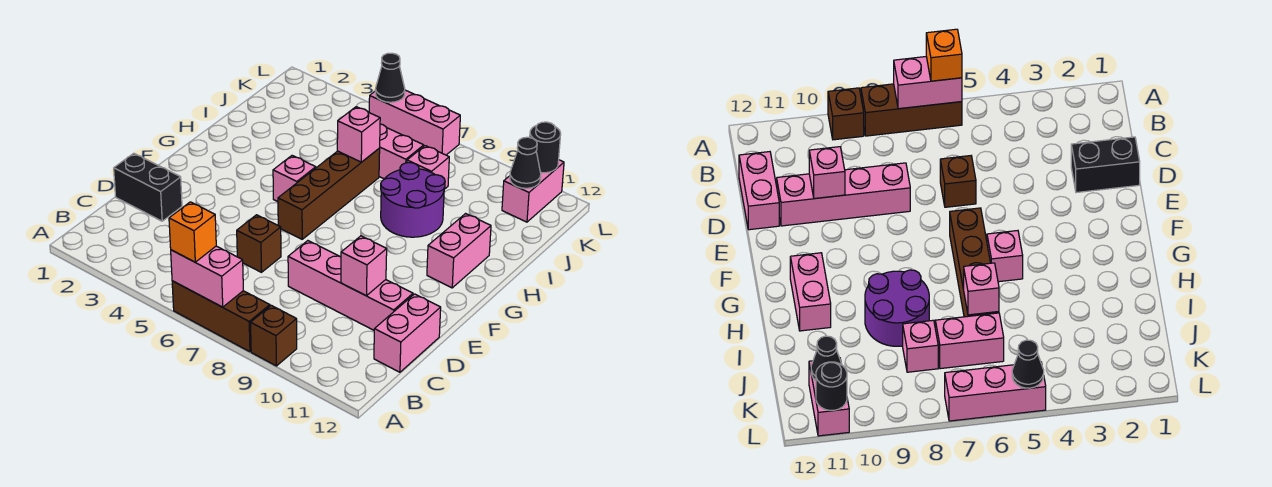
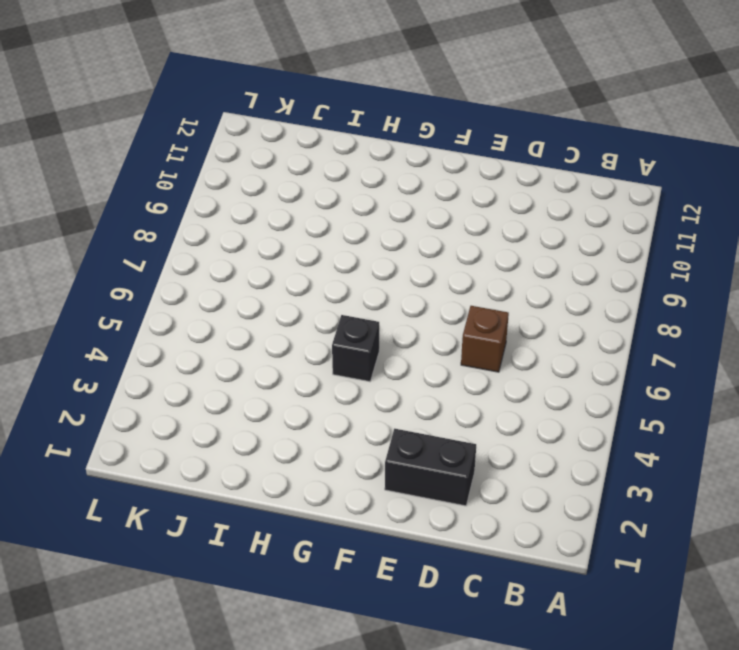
black 1x2 brick [385,429,476,506] -> black 1x2 brick turned to [114,153,182,221]
black 1x1 brick [332,315,379,382] -> pink 1x1 brick [273,156,316,202]
none -> brown 1x3 brick [172,281,270,352]
none -> brown 1x1 brick [251,305,297,366]
none -> pink 1x2 brick [374,294,441,372]

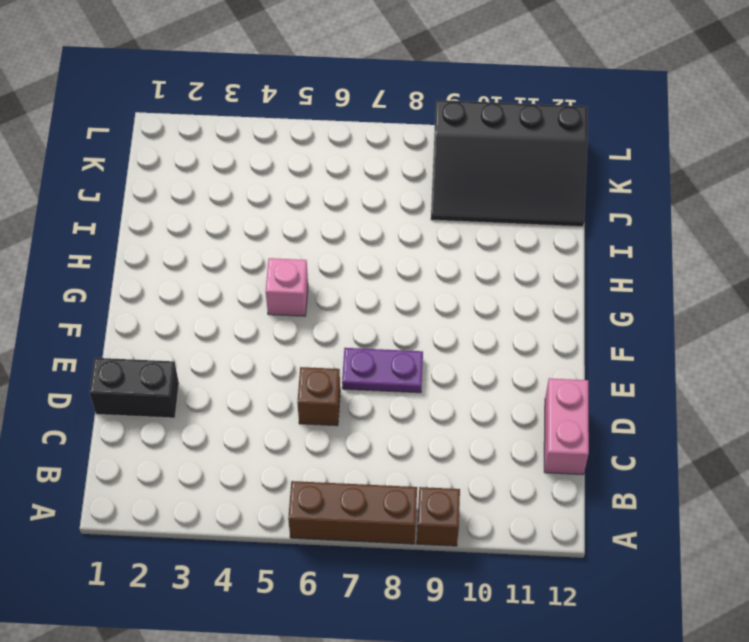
purple 1x2 plate [342,348,423,393] -> none
black 3x4 slope [431,100,588,227] -> pink 1x2 brick [502,160,564,222]
none -> pink 1x4 brick [288,241,413,330]
none -> brown 1x4 brick [278,148,380,239]
none -> pink 1x2 brick [427,214,491,288]

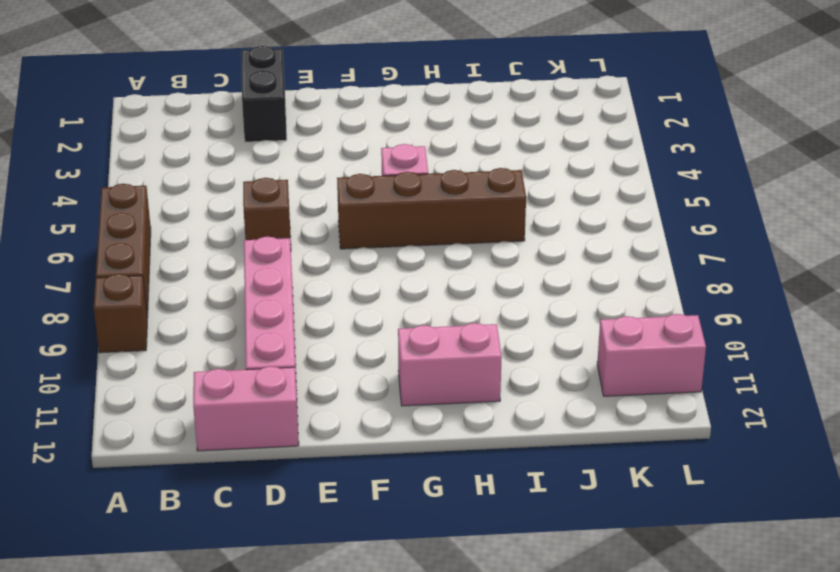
none -> purple 2x2 round brick [381,163,445,237]
none -> pink 1x2 brick [379,124,424,179]
none -> pink 1x1 brick [407,146,449,189]

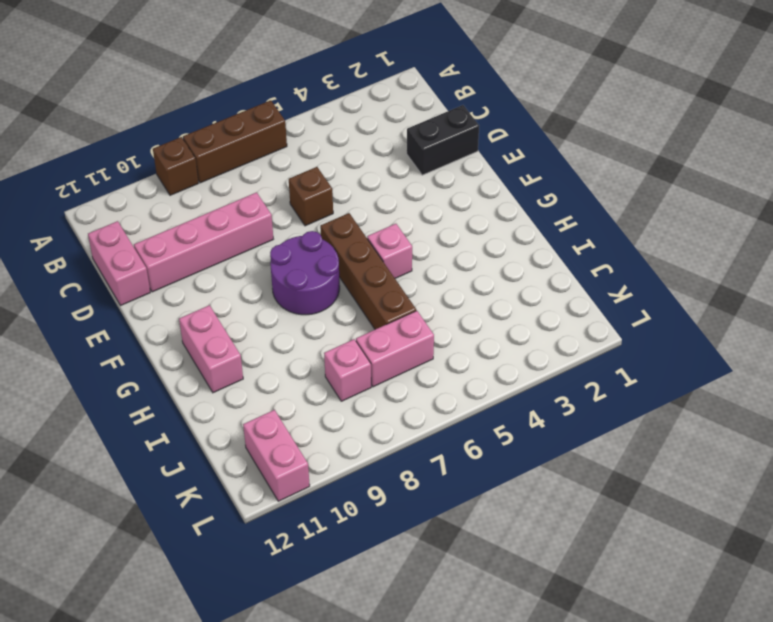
purple 2x2 round brick [270,231,340,315] -> purple 2x2 round brick moved to [381,163,445,237]
none -> pink 1x3 brick [369,90,460,155]
none -> pink 1x2 brick [171,246,243,307]
none -> pink 1x1 brick [341,236,387,296]

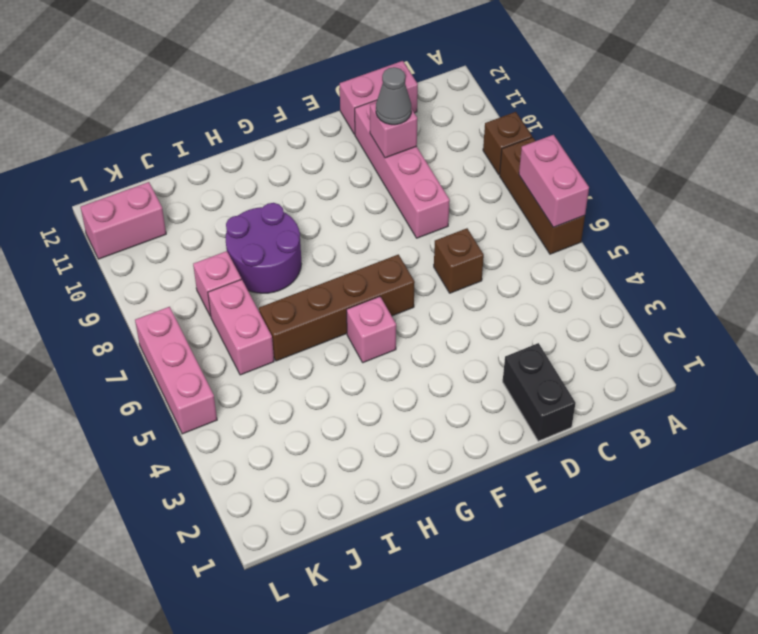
grey 1x1 cone [376,67,411,125] -> none
none -> pink 1x2 brick [427,214,491,288]
none -> pink 1x1 brick [337,107,380,162]
none -> black 1x1 cone [510,137,541,188]

